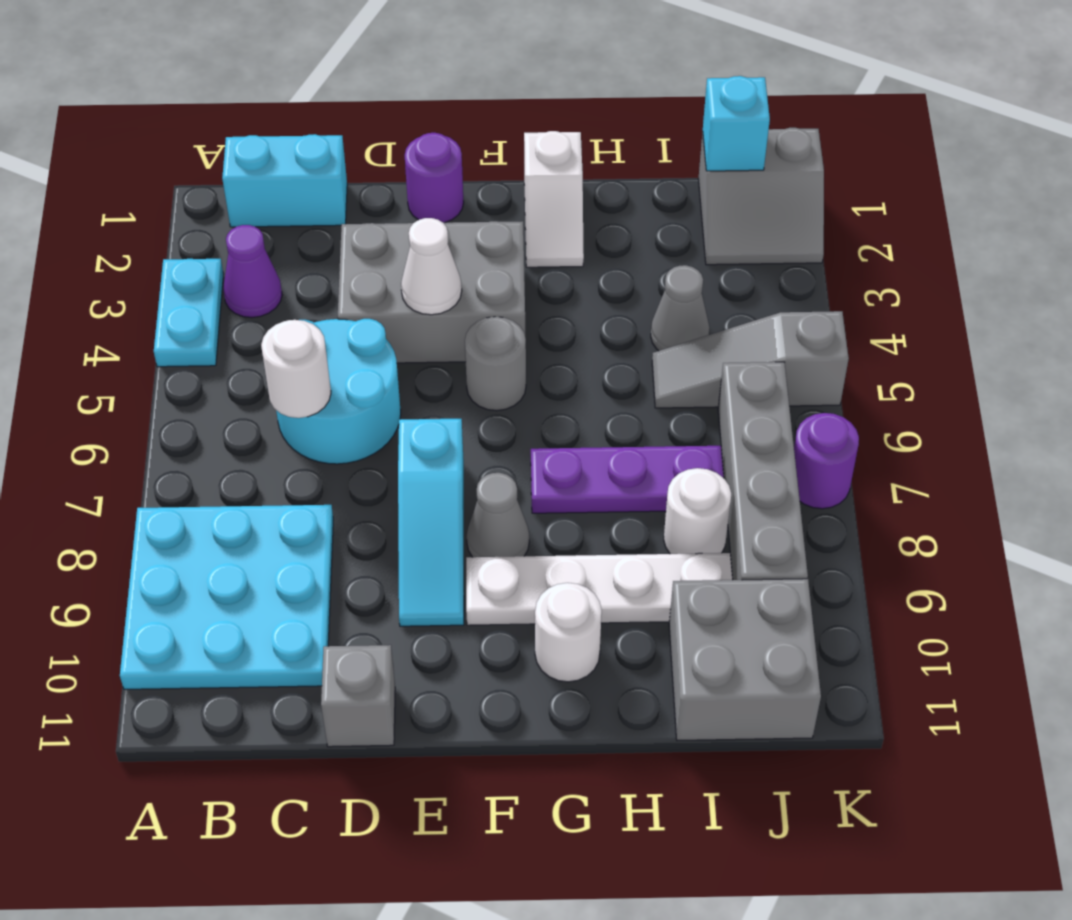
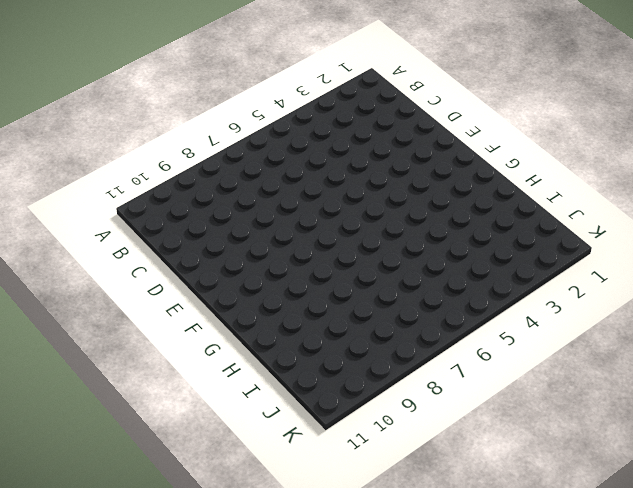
none -> cyan 1x2 plate [154,259,224,367]
none -> cyan 3x3 plate [120,505,333,689]
none -> cyan 1x2 brick [222,134,347,227]

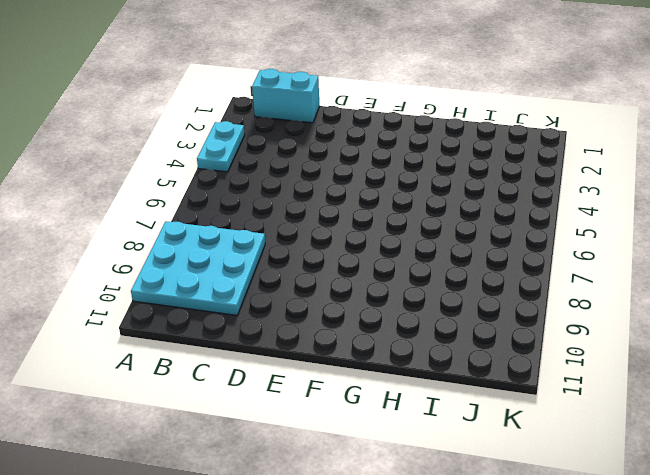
none -> purple 1x1 cone [223,225,282,318]
none -> cyan 2x2 round brick [276,319,401,464]
none -> grey 2x3 brick [338,221,525,363]

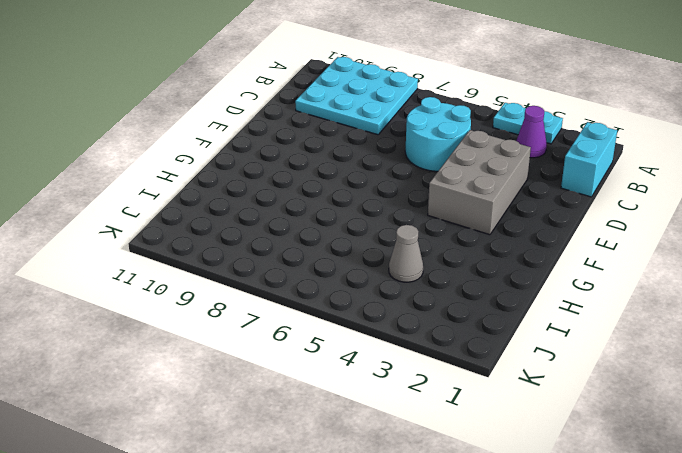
none -> grey 1x1 brick [321,645,395,747]
none -> purple 1x1 round brick [405,133,464,223]
none -> cyan 1x3 slope [398,419,464,626]

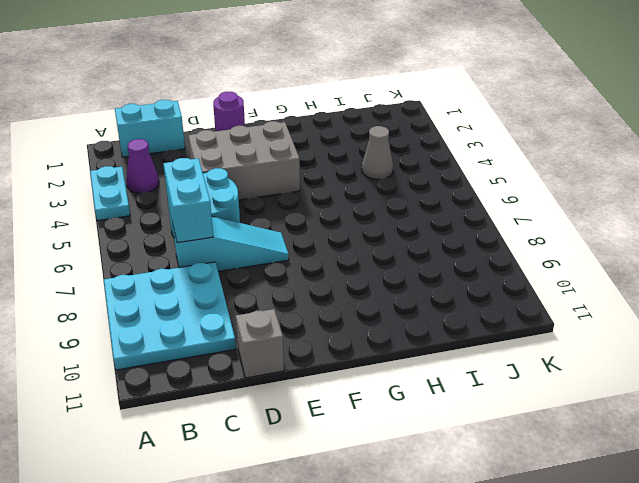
cyan 1x2 brick [163,158,213,243] -> white 1x1 round brick [261,320,331,418]
cyan 1x3 slope [173,217,289,271] -> cyan 1x3 slope turned to [398,419,464,626]
none -> grey 1x1 round brick [465,317,526,411]
none -> grey 1x1 cone [467,473,529,557]
none -> white 1x4 plate [466,553,732,625]

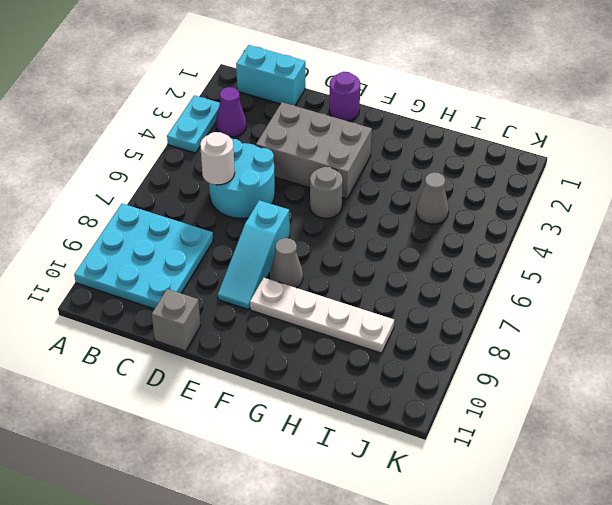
none -> white 1x2 slope [524,131,584,267]
none -> purple 1x3 plate [531,446,724,513]
none -> white 1x1 round brick [535,583,602,682]

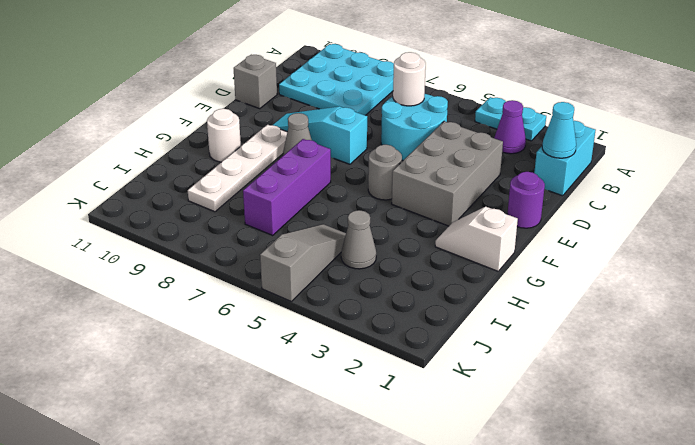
cyan 1x1 cone [542,102,576,158] -> none
purple 1x3 brick [243,139,331,235] -> purple 1x3 plate [531,446,724,513]
none -> white 1x1 round brick [664,468,731,554]
none -> grey 2x2 brick [669,579,821,741]
none -> grey 2x2 slope [698,128,824,265]

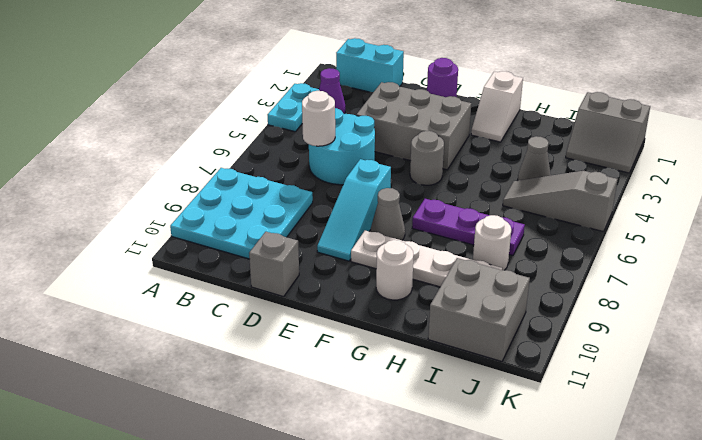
none -> grey 1x4 brick [718,362,808,580]
none -> purple 1x1 round brick [794,413,859,509]
none -> white 1x1 cone [401,218,462,315]

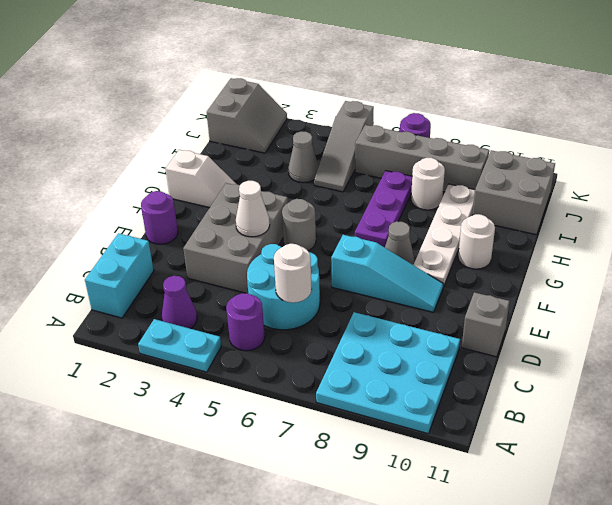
purple 1x1 round brick [226,293,265,351] -> none
none -> cyan 1x1 brick [703,76,770,171]

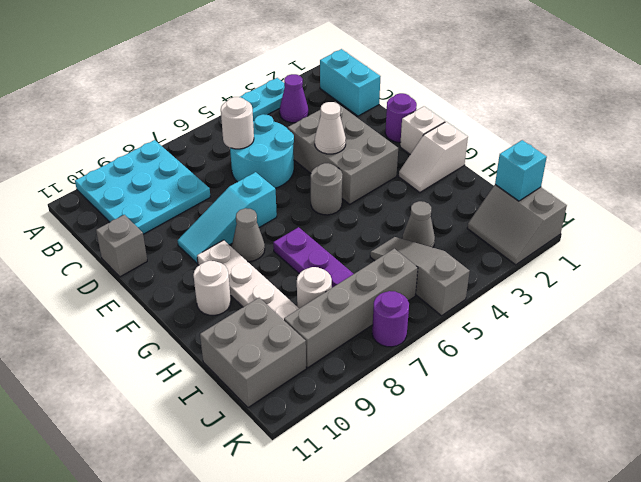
white 1x1 brick [400,106,445,154] -> none

